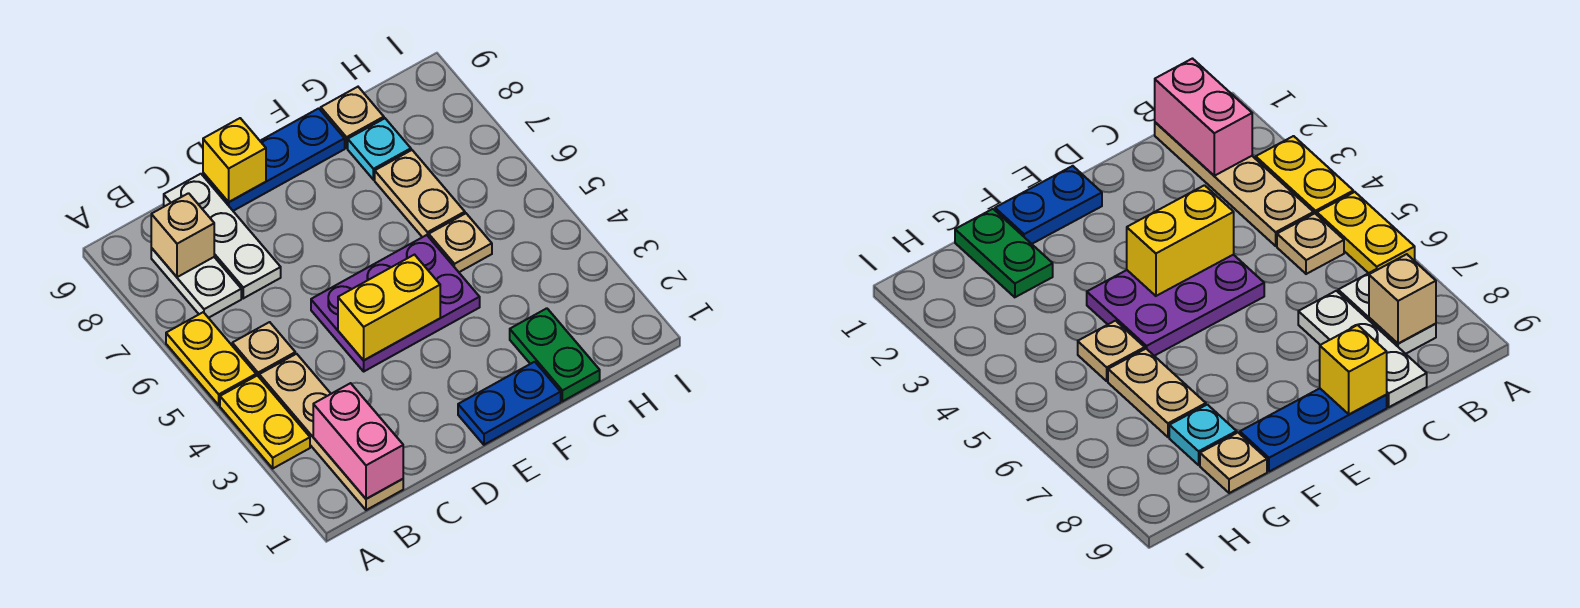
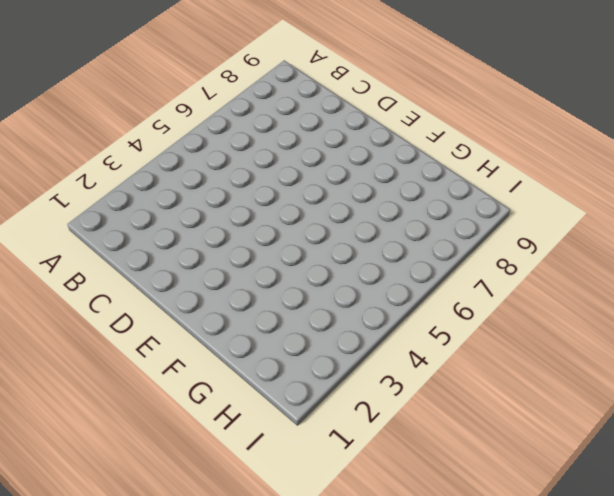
none -> yellow 1x2 plate [220,375,310,468]
none -> yellow 1x2 plate [166,312,256,405]
none -> tan 1x4 plate [259,354,403,510]

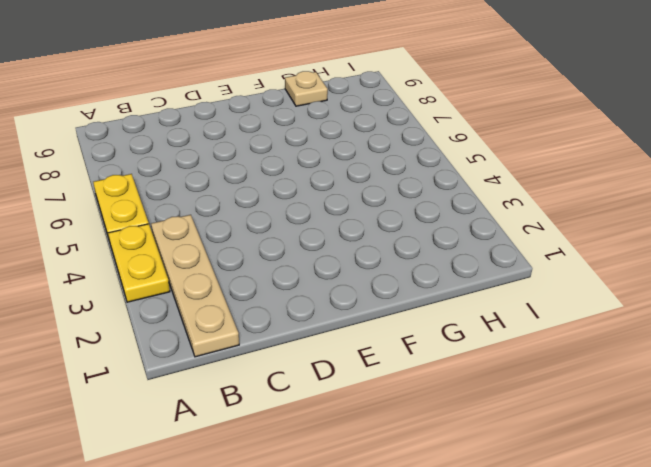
none -> tan 1x1 plate [232,322,295,377]
none -> white 1x2 plate [151,248,241,318]
none -> white 1x3 plate [164,174,281,298]

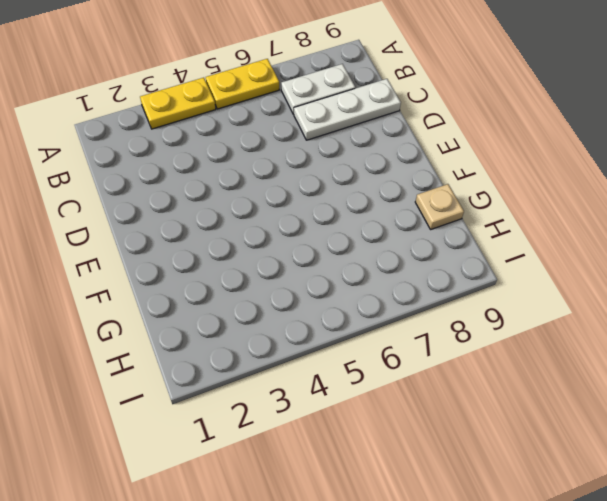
none -> tan 1x4 plate [259,354,403,510]
none -> tan 1x1 plate [232,322,295,377]
none -> purple 2x3 plate [311,235,480,371]

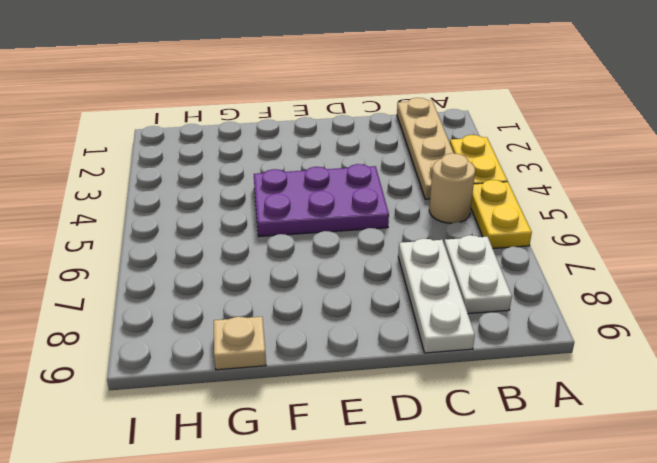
tan 1x1 round brick [429,153,475,223] -> tan 1x1 plate [232,322,295,377]
none -> blue 1x3 plate [203,108,345,211]
none -> blue 1x2 plate [458,362,561,445]
none -> green 1x2 plate [510,308,600,401]

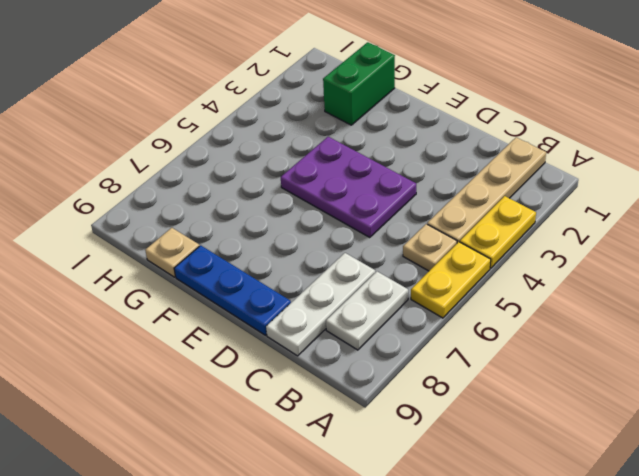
green 1x2 brick [323,42,395,125] -> green 1x2 plate [510,308,600,401]
none -> blue 1x2 plate [458,362,561,445]
none -> tan 1x1 plate [429,213,492,272]
none -> tan 1x2 plate [375,150,465,237]

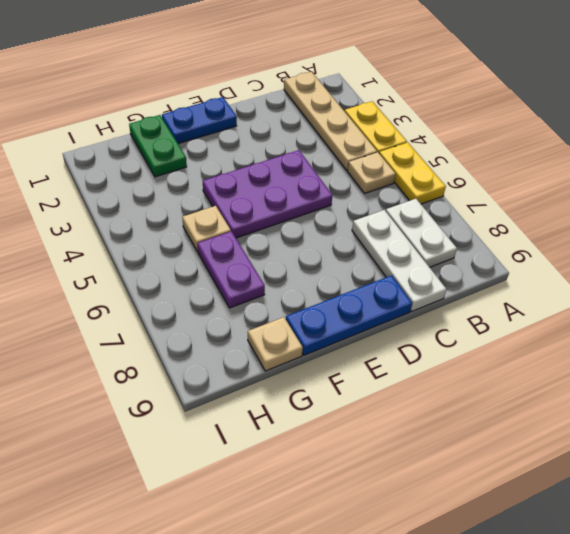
purple 1x2 plate [197,231,265,308] -> tan 1x2 plate [375,150,465,237]
none -> cyan 1x1 plate [348,118,411,180]
none -> pink 1x2 brick [313,383,403,499]
none -> tan 1x1 brick [151,193,214,277]

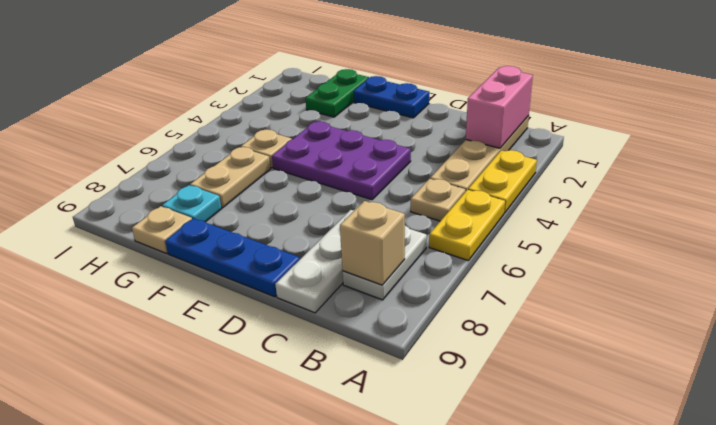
none -> yellow 1x2 brick [338,255,440,360]
none -> yellow 1x1 brick [203,118,266,202]

